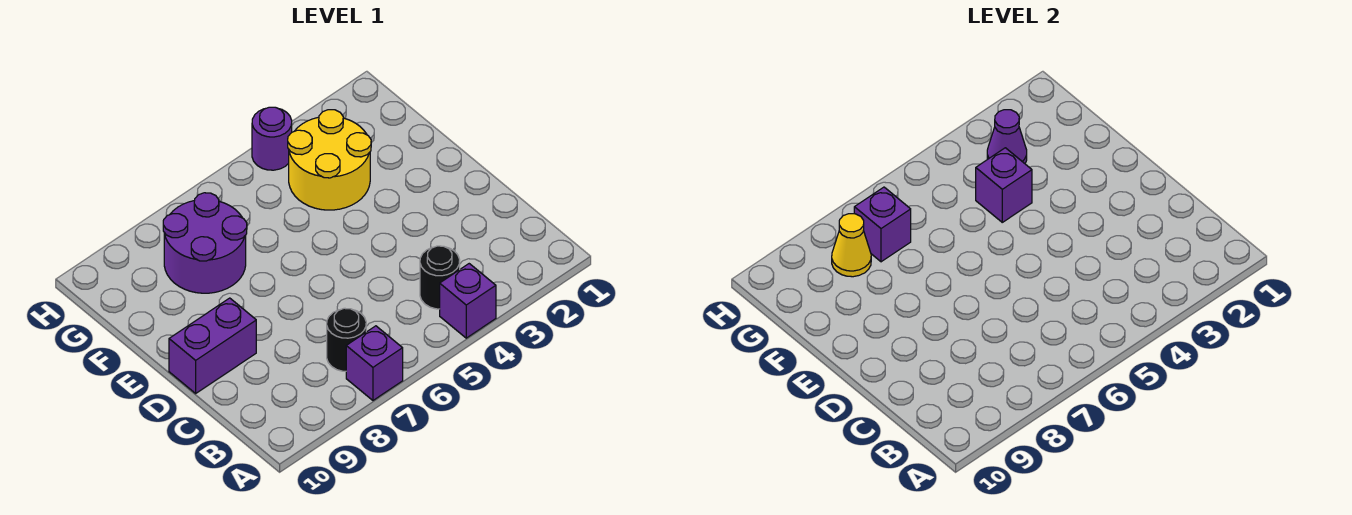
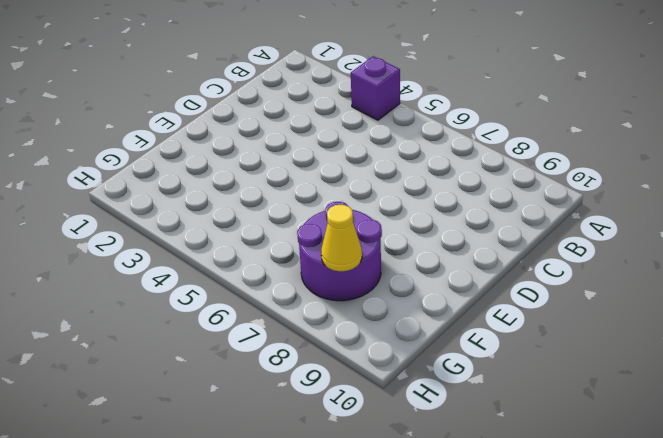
none -> purple 1x1 brick [346,326,403,400]
none -> black 1x1 round brick [420,246,460,309]
none -> black 1x1 round brick [327,308,366,371]

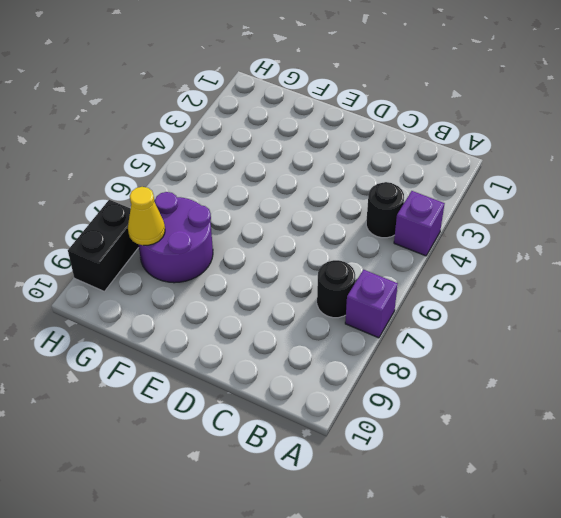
black 1x2 brick [68,200,139,291] -> none
none -> purple 1x2 brick [169,298,256,393]
none -> yellow 2x2 round brick [288,110,371,210]
none -> purple 1x1 round brick [252,107,292,170]

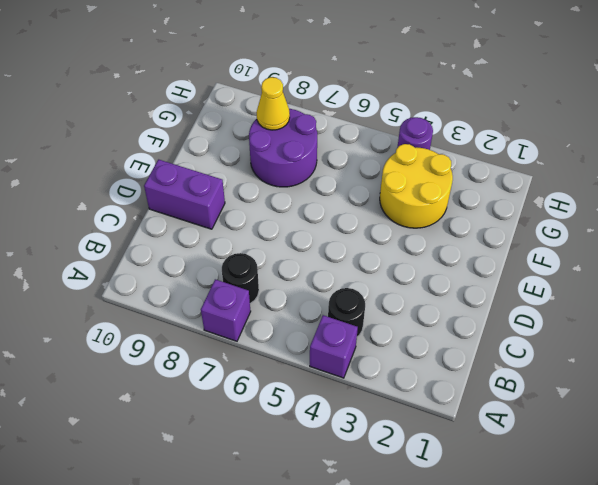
none -> purple 1x1 brick [976,148,1032,222]
none -> purple 1x1 cone [987,110,1027,163]
none -> purple 1x1 brick [854,187,911,262]

